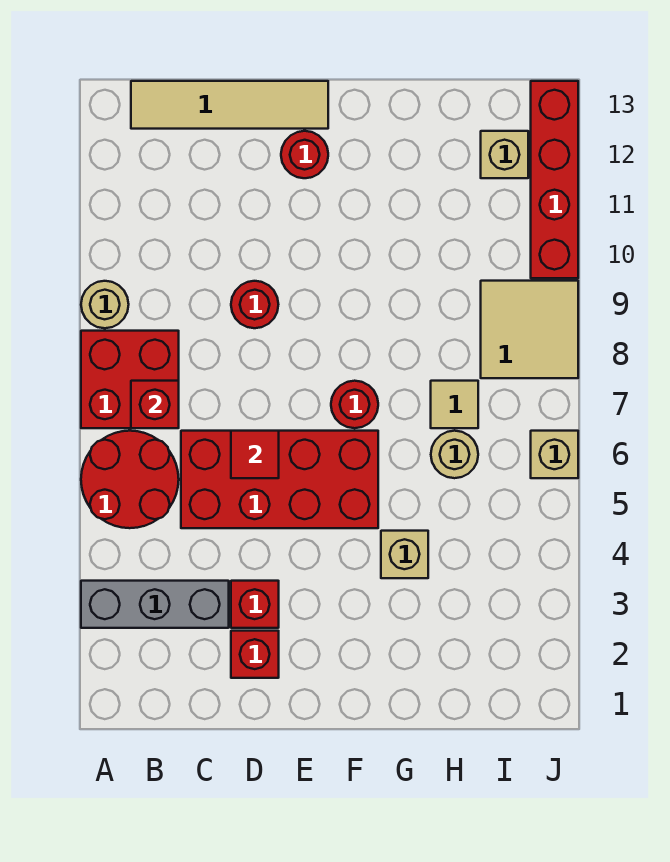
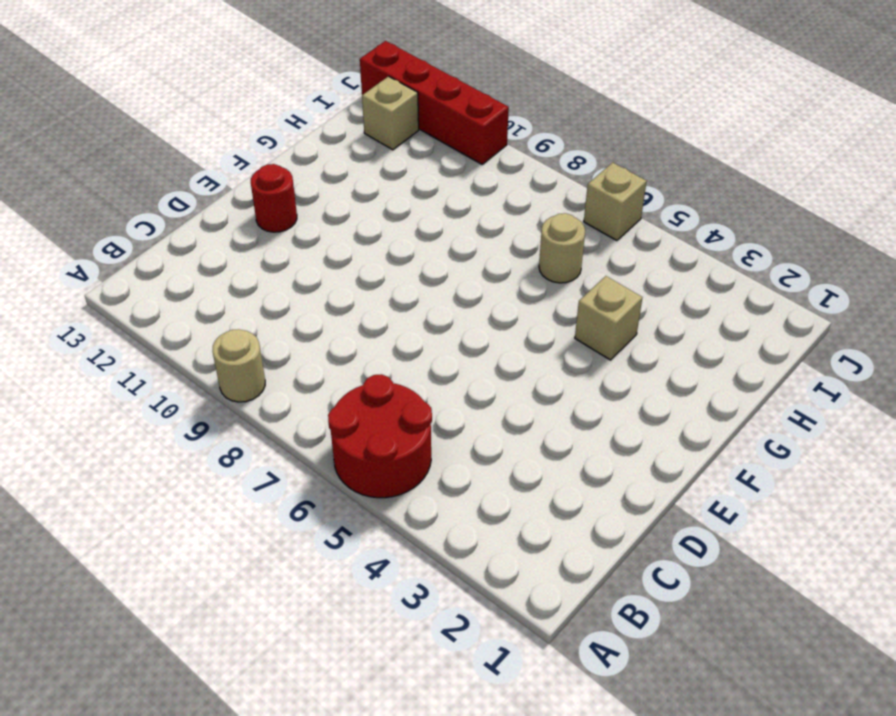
none -> grey 1x3 brick [81,581,229,628]
none -> red 2x2 brick [81,331,179,428]
none -> tan 1x4 tile [131,81,328,129]

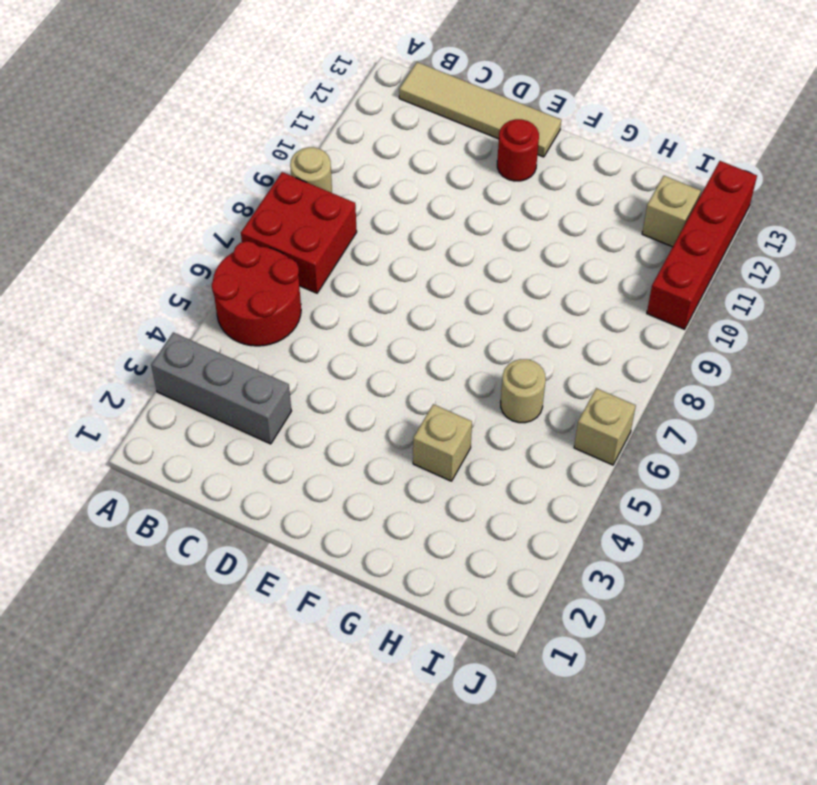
none -> red 2x4 brick [181,431,378,528]
none -> red 1x1 brick [231,631,279,678]
none -> red 1x1 brick [231,581,279,628]

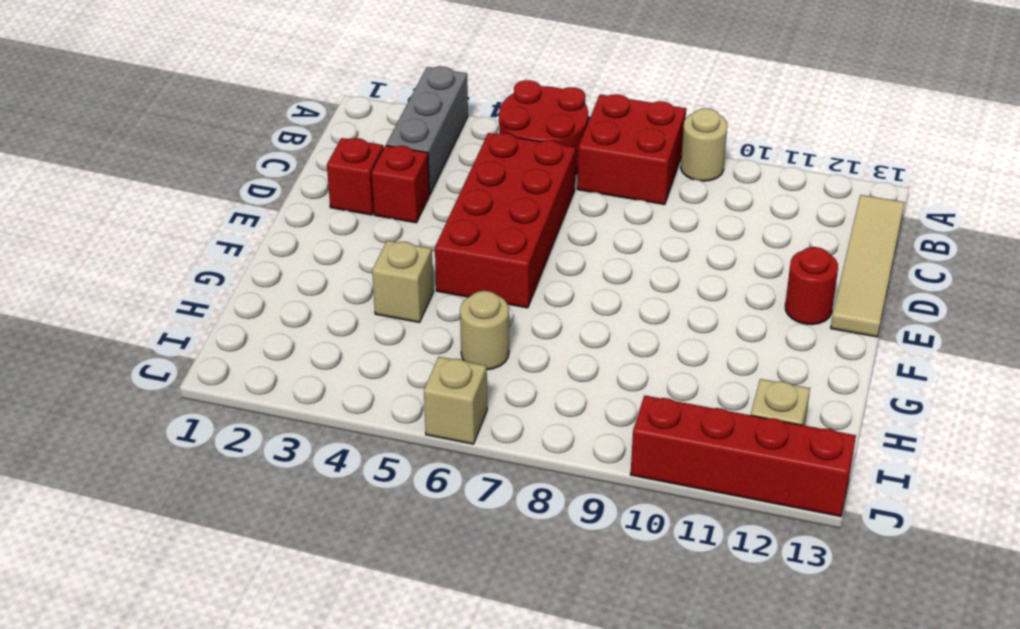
none -> red 1x1 round brick [231,281,278,328]
none -> red 1x1 round brick [331,381,378,428]
none -> tan 1x1 tile [431,381,478,428]

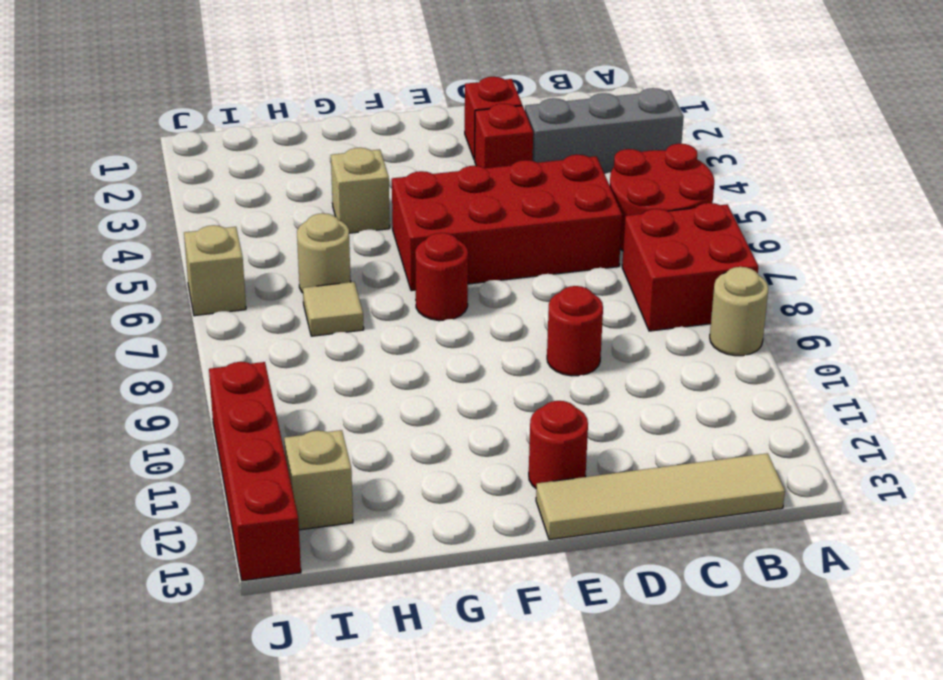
none -> tan 2x2 tile [481,281,578,378]
none -> red 1x1 brick [131,381,179,428]
none -> red 1x1 tile [231,431,279,478]

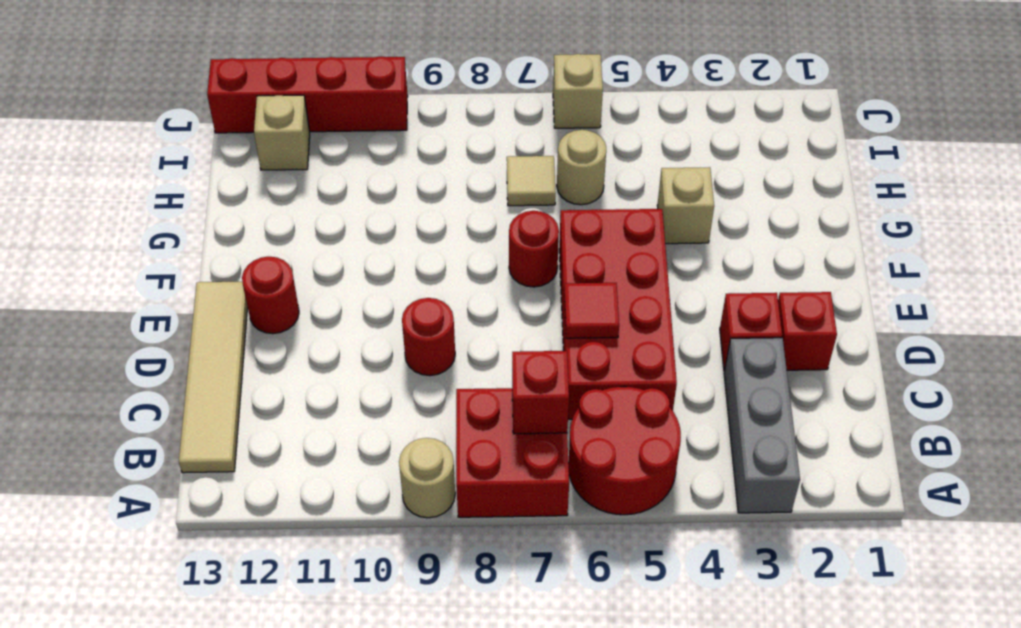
none -> tan 2x2 tile [481,281,578,378]

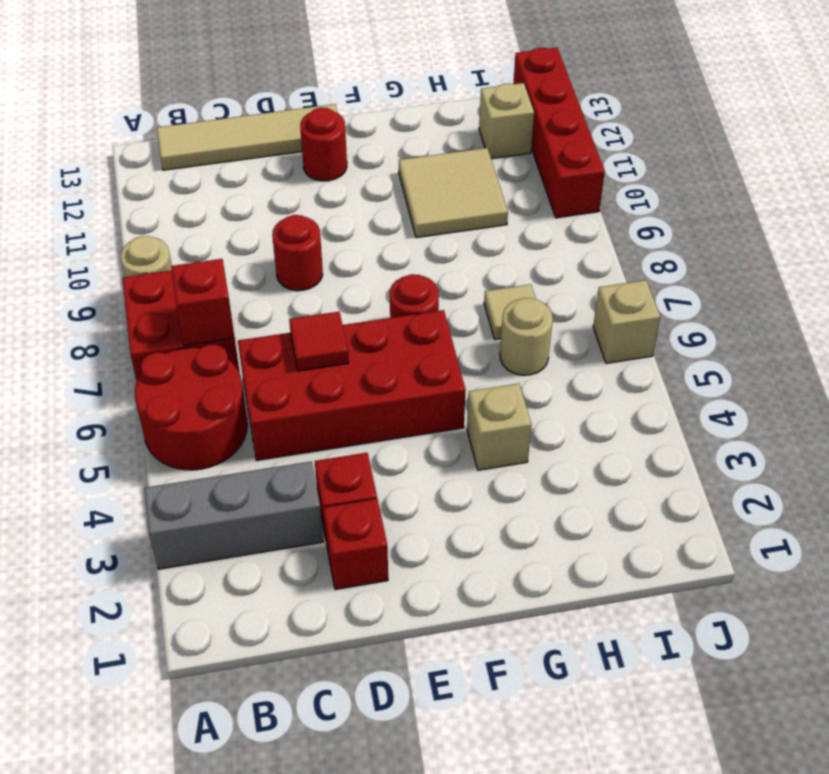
tan 2x2 tile [399,148,508,238] -> tan 2x2 tile moved to [481,281,578,378]

